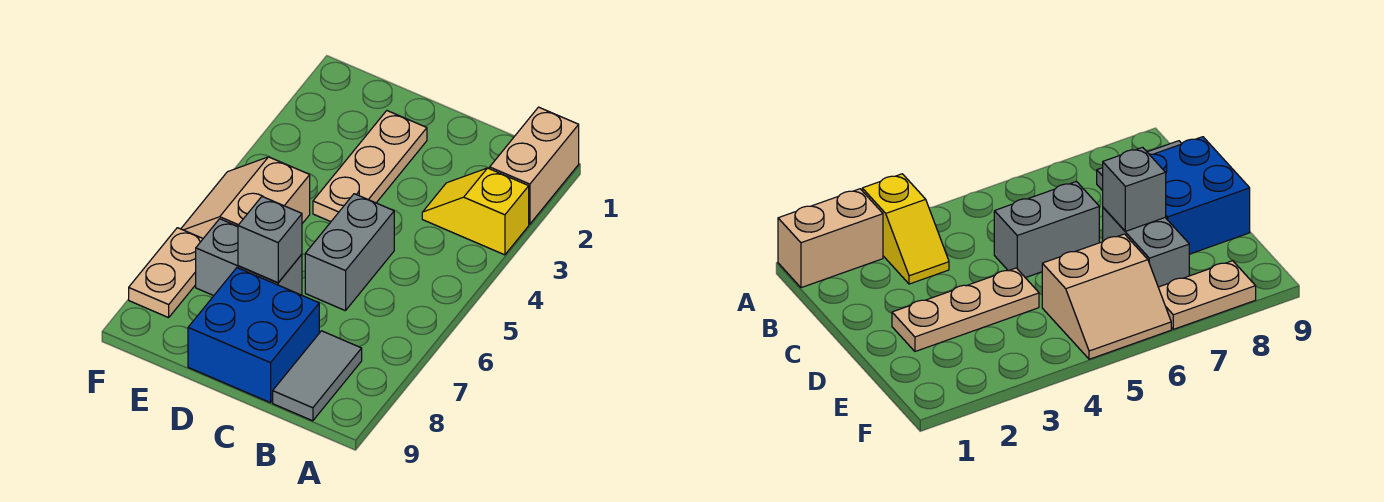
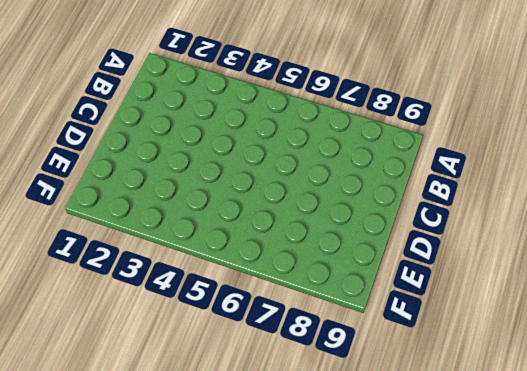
none -> tan 1x2 brick [490,107,579,224]
none -> yellow 1x2 slope [422,168,529,255]

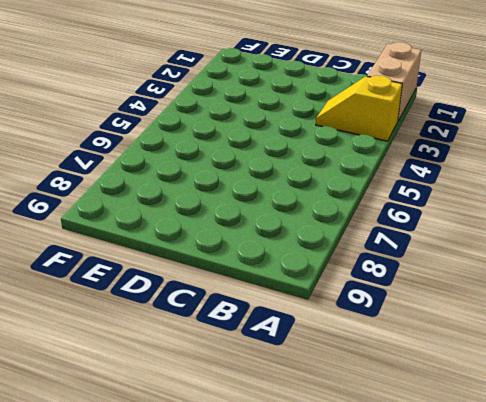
none -> grey 1x2 tile [273,331,362,421]
none -> grey 1x2 brick [305,194,394,311]

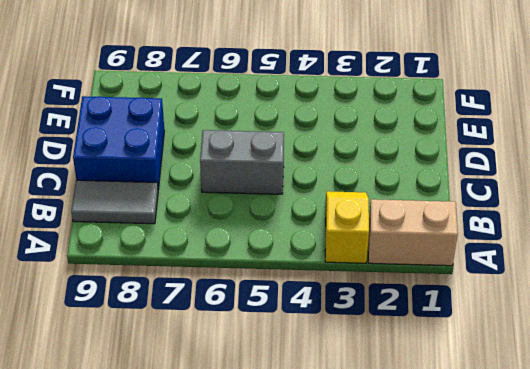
none -> tan 1x3 plate [313,111,427,222]
none -> grey 1x2 brick [196,219,302,296]

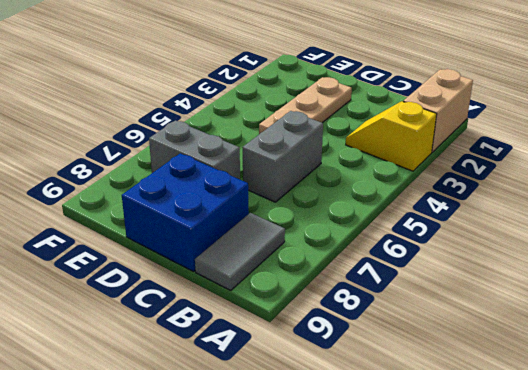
none -> tan 2x2 slope [181,157,310,238]
none -> tan 1x2 plate [129,228,203,318]

